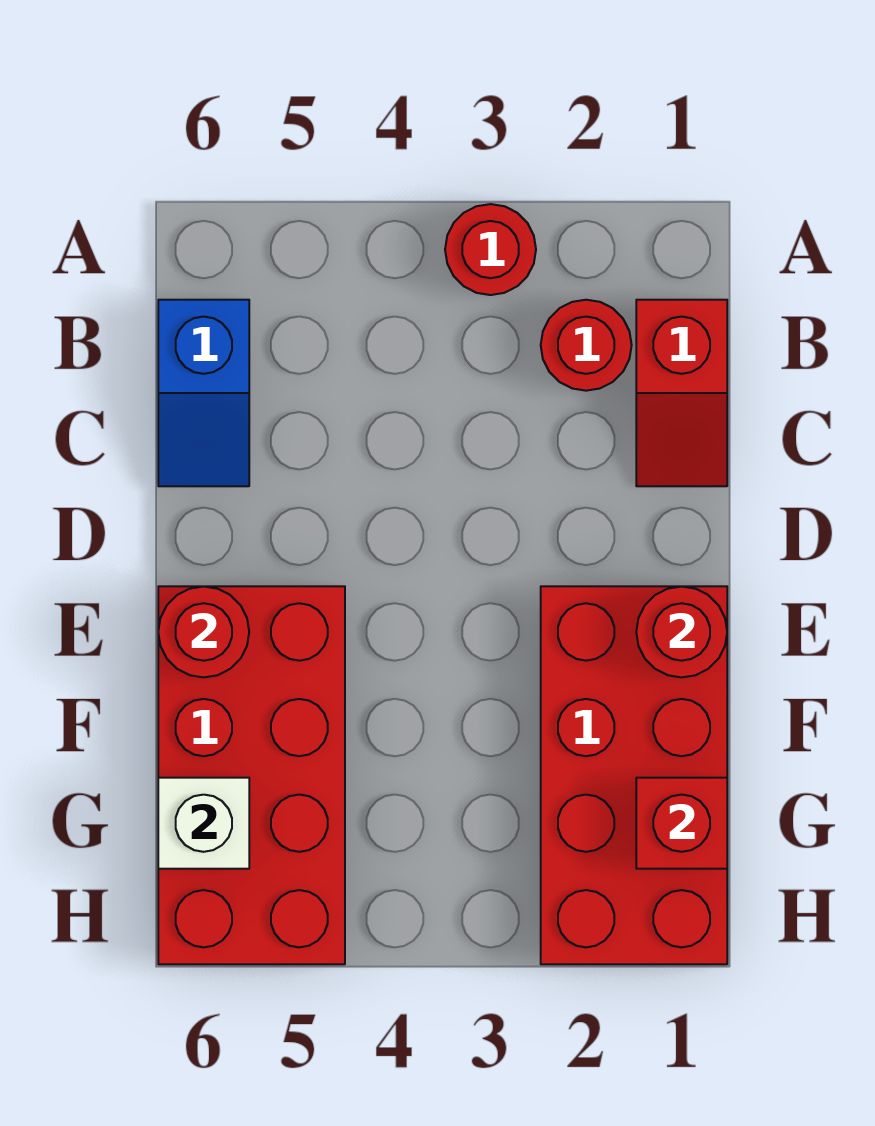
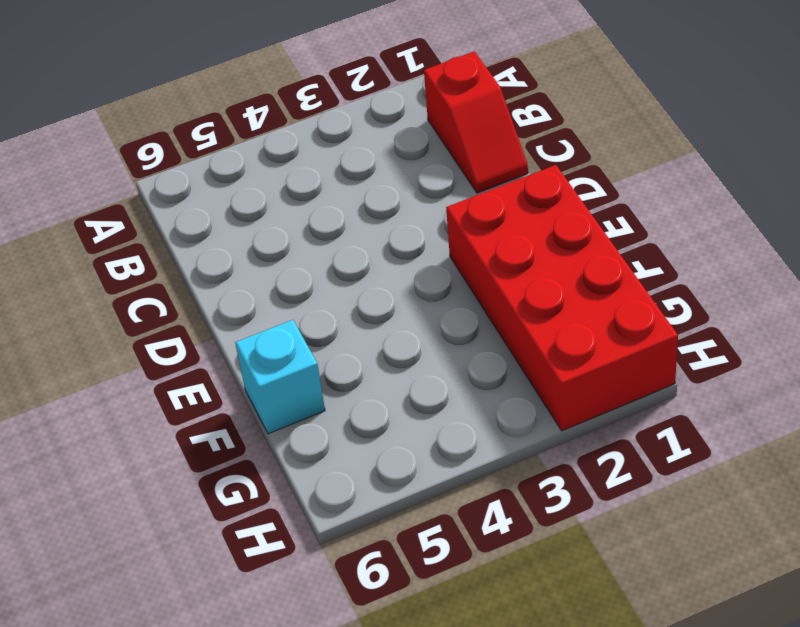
cyan 1x1 brick [235,320,325,434] -> red 2x4 brick [158,586,345,964]
none -> red 1x1 round brick [445,204,536,295]
none -> red 1x1 round brick [541,300,632,391]

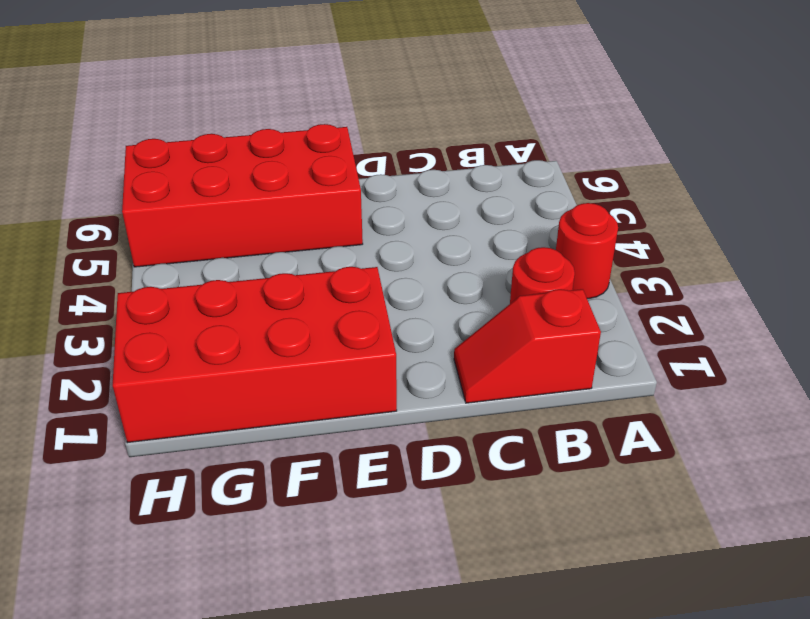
none -> blue 1x2 slope [158,300,249,486]
none -> red 1x1 round brick [636,586,727,677]

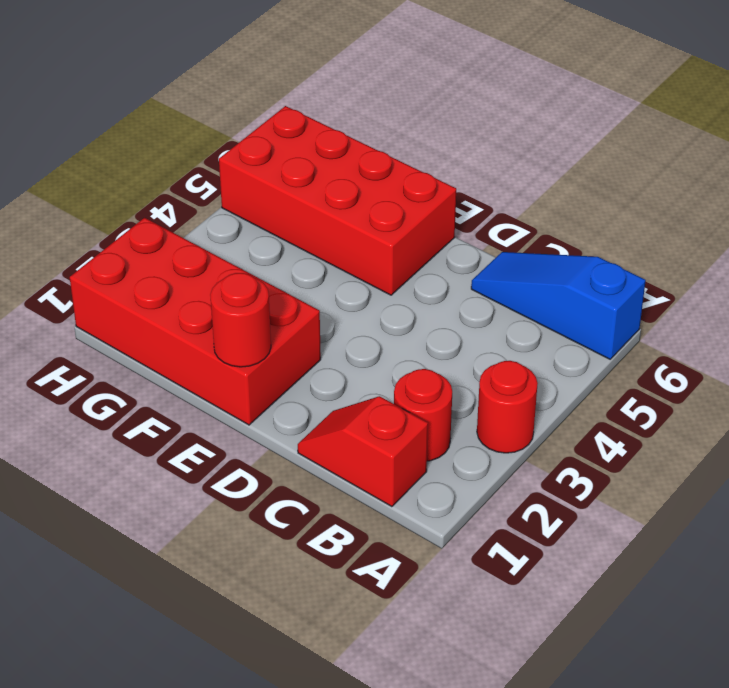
blue 1x3 slope [471,252,646,359] -> blue 1x2 slope [158,300,249,486]
none -> red 1x1 round brick [158,586,249,677]
none -> red 1x1 brick [636,778,727,869]

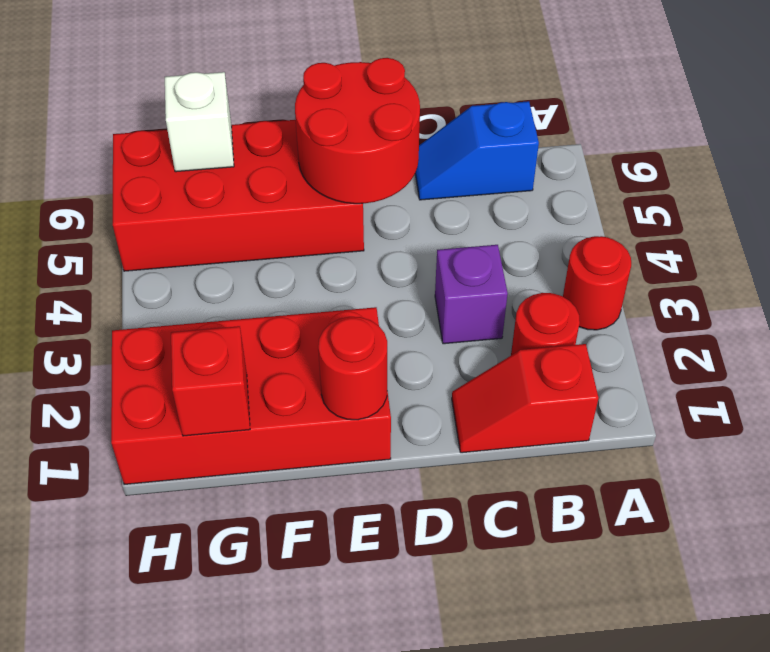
purple 1x1 brick [435,245,508,344] -> none
red 2x2 round brick [295,58,420,204] -> red 1x1 round brick [158,586,249,677]

